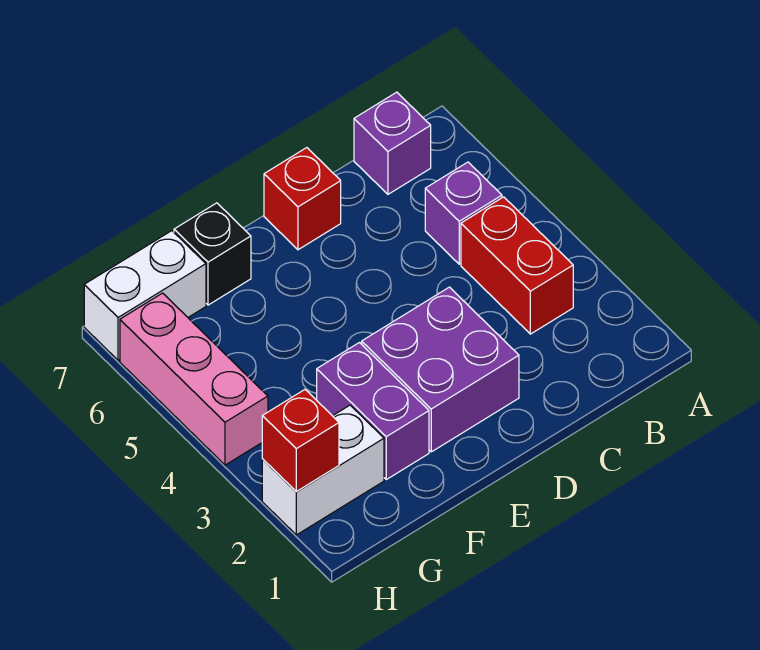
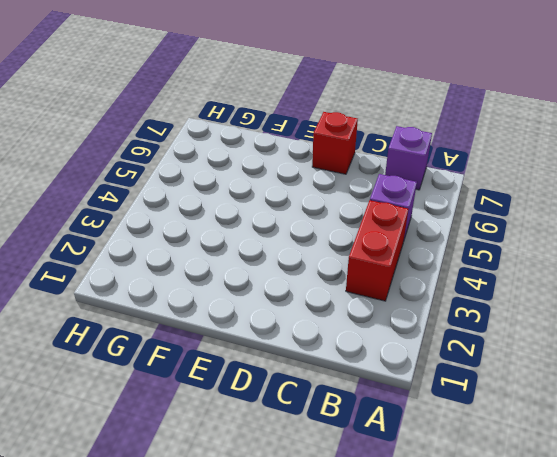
none -> purple 2x2 brick [362,287,519,452]
none -> purple 1x2 brick [317,343,429,479]

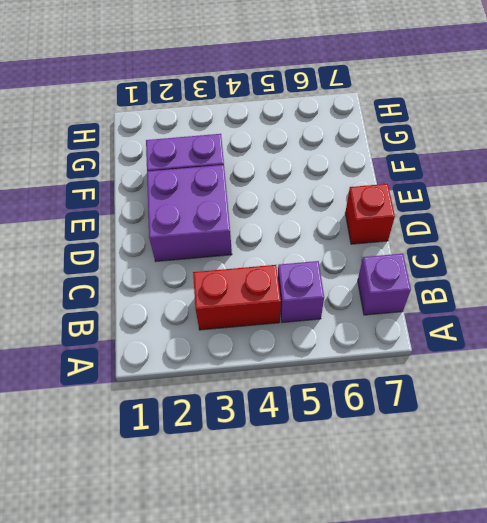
none -> black 1x1 brick [174,203,251,305]
none -> white 1x2 brick [262,405,384,535]

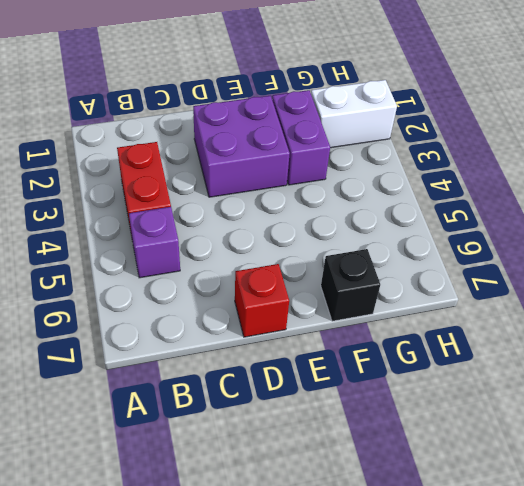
none -> purple 1x1 brick [354,92,431,194]
none -> white 1x2 brick [84,231,206,360]

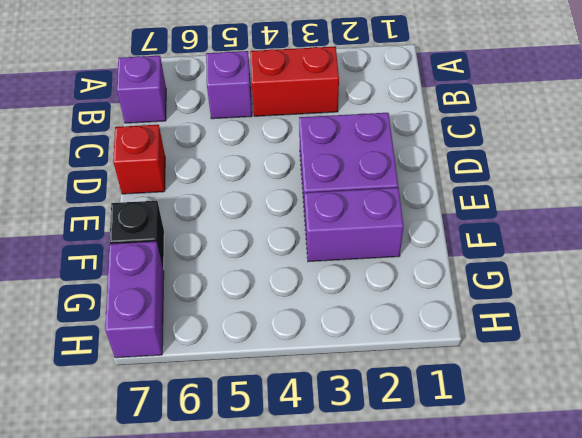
purple 1x2 brick [105,241,164,358] -> white 1x2 brick [84,231,206,360]
none -> white 1x2 brick [262,405,384,535]
none -> pink 1x3 brick [120,293,268,465]

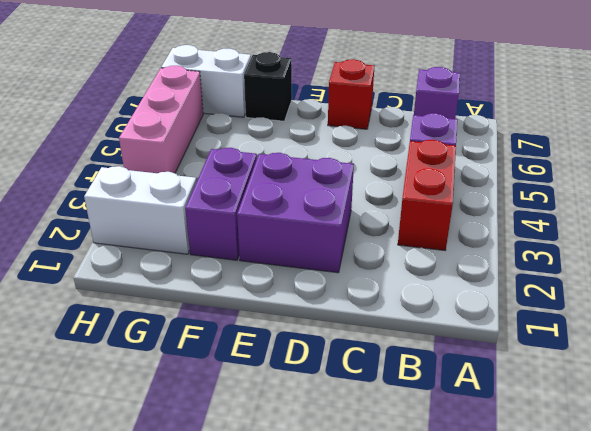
none -> red 1x1 brick [262,390,339,491]

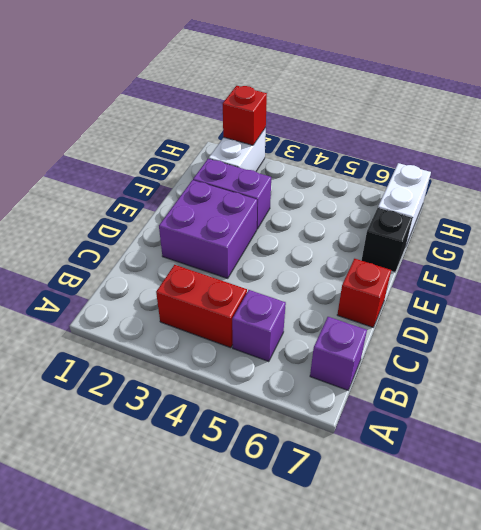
none -> pink 1x3 brick [120,293,268,465]

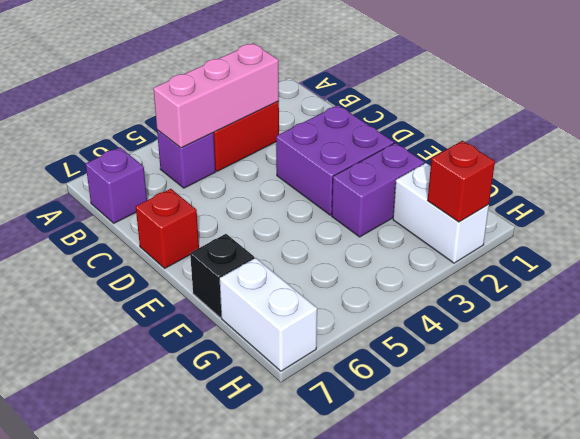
pink 1x3 brick [153,43,279,148] -> pink 1x3 brick moved to [120,293,268,465]

